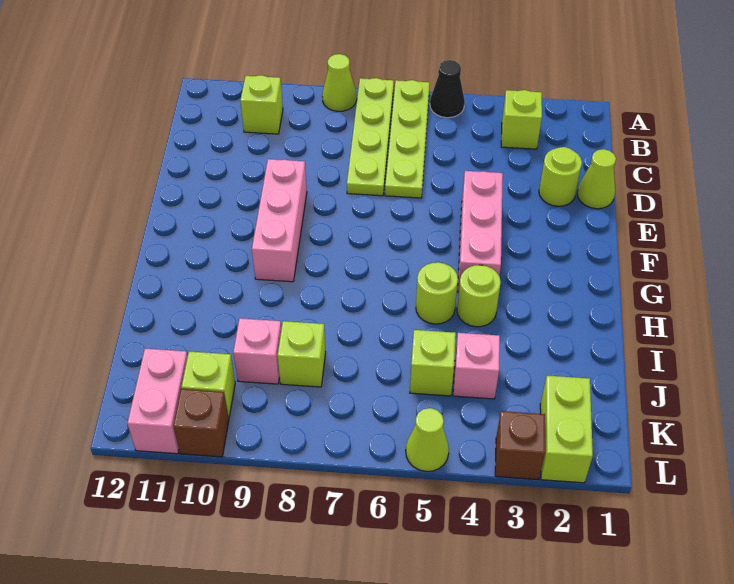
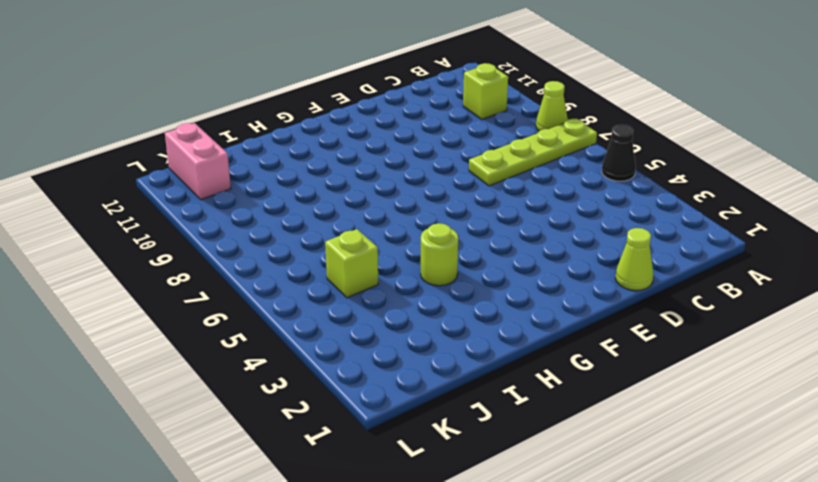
pink 1x2 brick [165,123,231,200] -> pink 1x2 brick turned to [127,349,188,454]
none -> lime 1x4 plate [385,80,430,198]
none -> lime 1x1 brick [501,90,542,149]
none -> lime 1x1 round brick [539,147,582,206]

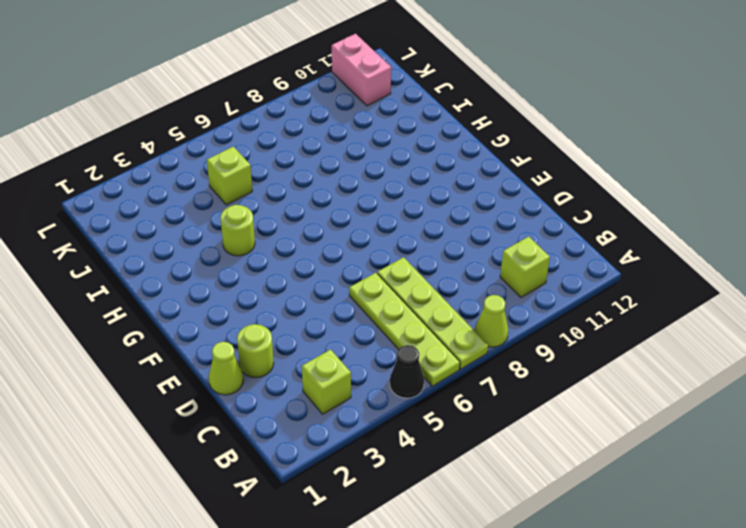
none -> pink 1x3 brick [458,171,503,292]
none -> pink 1x3 brick [252,159,307,282]
none -> lime 1x1 round brick [416,262,458,324]

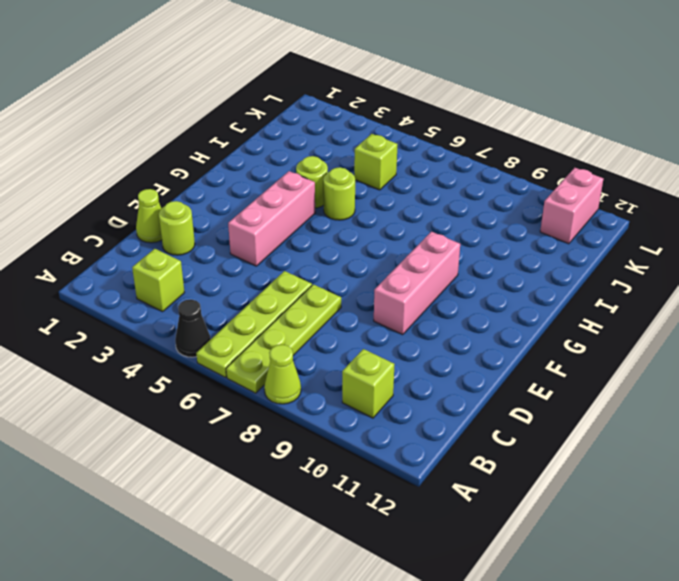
none -> pink 1x1 brick [453,333,500,399]
none -> lime 1x1 brick [278,321,326,387]
none -> pink 1x1 brick [233,318,281,384]

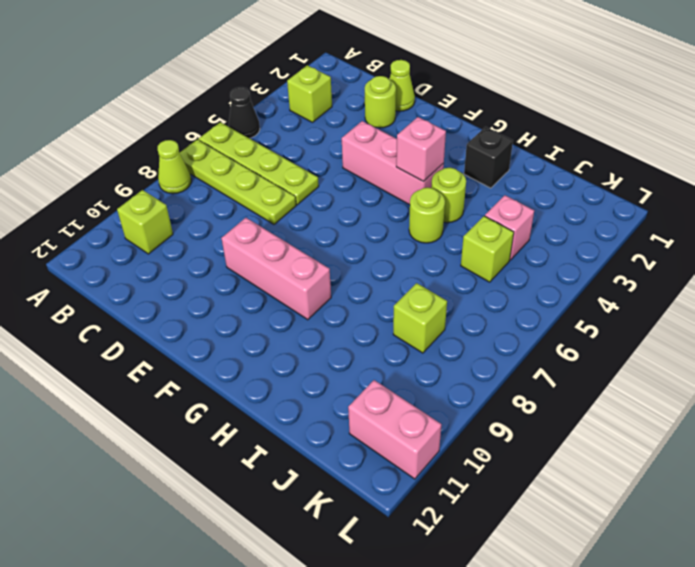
pink 1x1 brick [396,117,446,182] -> pink 1x1 brick moved to [233,318,281,384]
black 1x1 brick [464,127,513,188] -> none
none -> lime 1x2 brick [540,376,593,483]
none -> lime 1x1 brick [181,351,235,418]
none -> brown 1x1 brick [495,411,545,480]

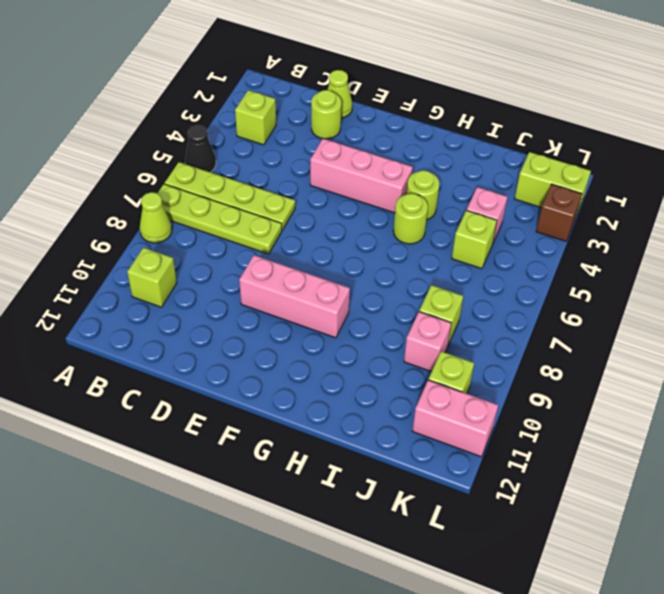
none -> lime 1x1 cone [406,408,449,471]
none -> brown 1x1 brick [173,389,229,457]

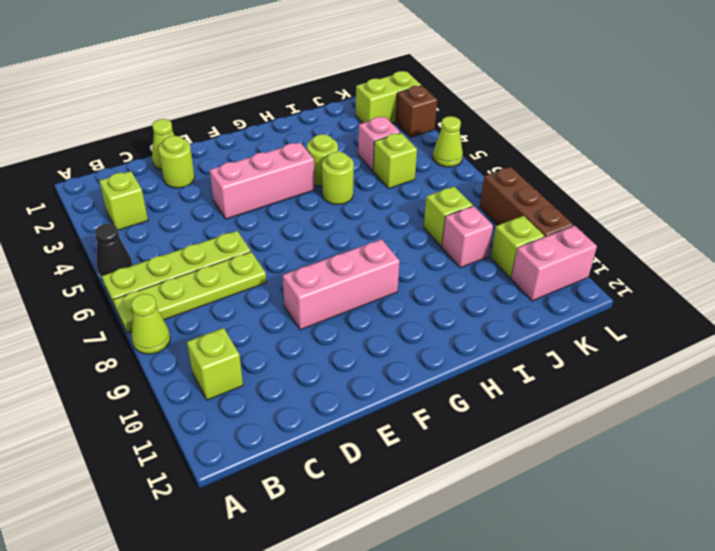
brown 1x3 brick [480,167,573,237] -> brown 1x1 brick [173,389,229,457]

